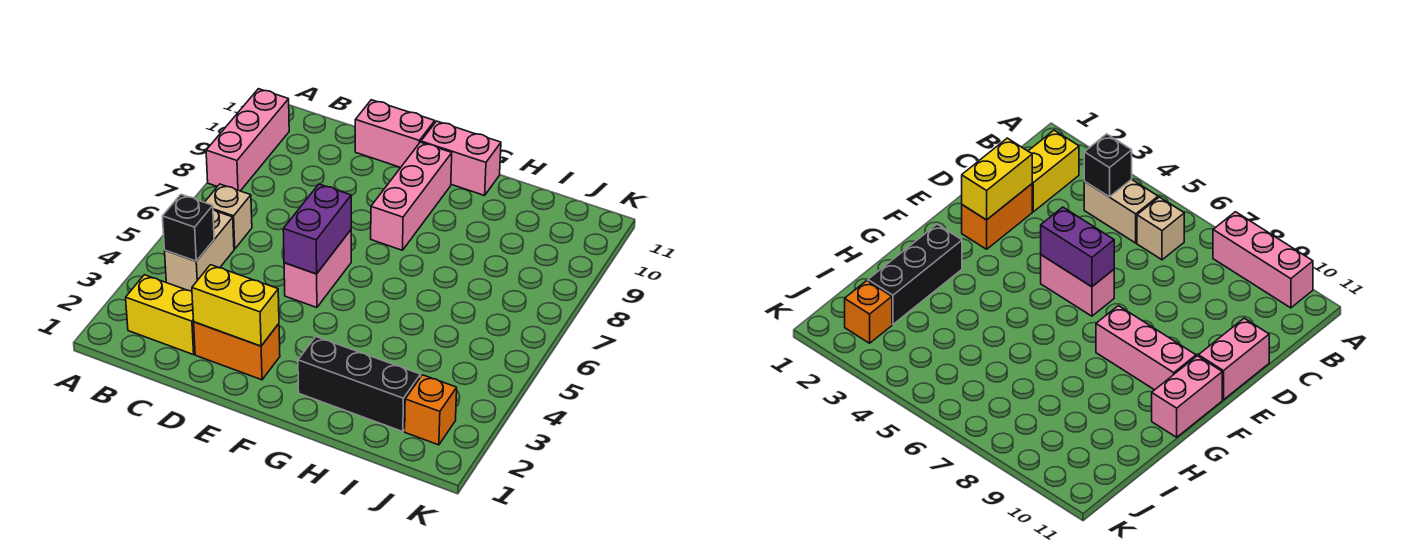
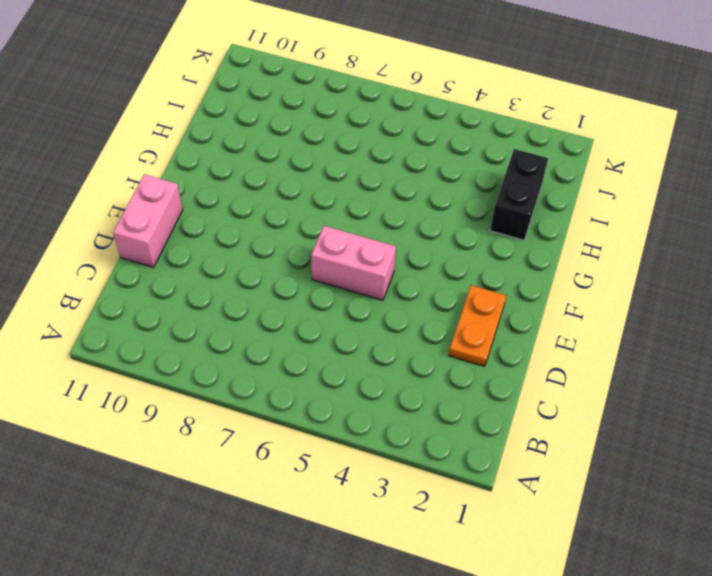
orange 1x2 plate [449,285,506,366] -> orange 1x2 brick [194,322,280,380]
black 1x2 brick [490,149,548,240] -> black 1x3 brick [298,337,421,432]
none -> pink 1x3 brick [206,89,289,191]
none -> yellow 1x2 brick [126,275,195,355]
none -> tan 1x2 brick [165,210,234,292]

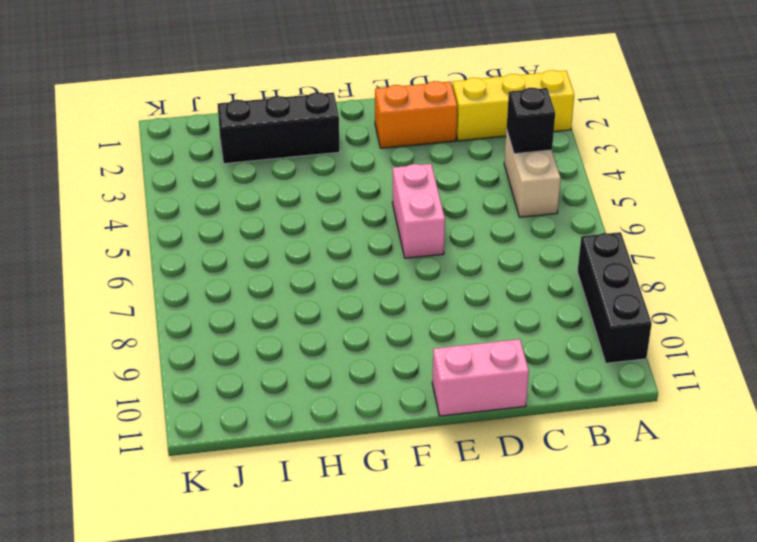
yellow 1x3 brick [453,70,574,141] -> yellow 1x2 brick [126,275,195,355]
black 1x3 brick [578,232,652,363] -> pink 1x3 brick [206,89,289,191]
none -> tan 1x1 brick [205,184,252,249]
none -> pink 1x3 brick [371,142,452,250]
none -> pink 1x2 brick [421,121,501,196]

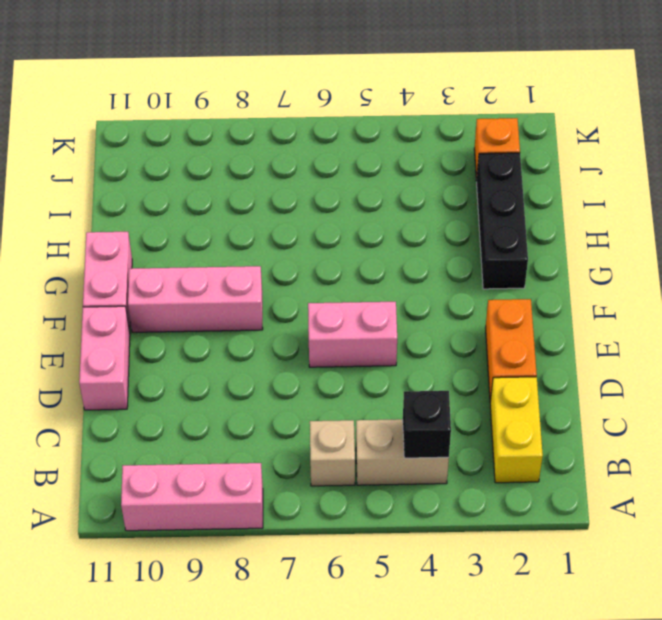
none -> yellow 1x2 brick [192,265,279,346]
none -> purple 1x2 brick [283,184,351,274]

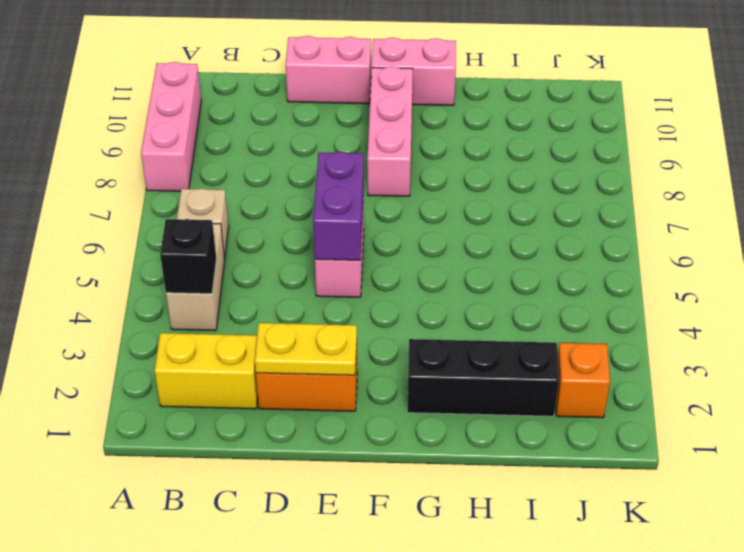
yellow 1x2 plate [255,323,357,375] -> yellow 1x2 brick [192,265,279,346]

